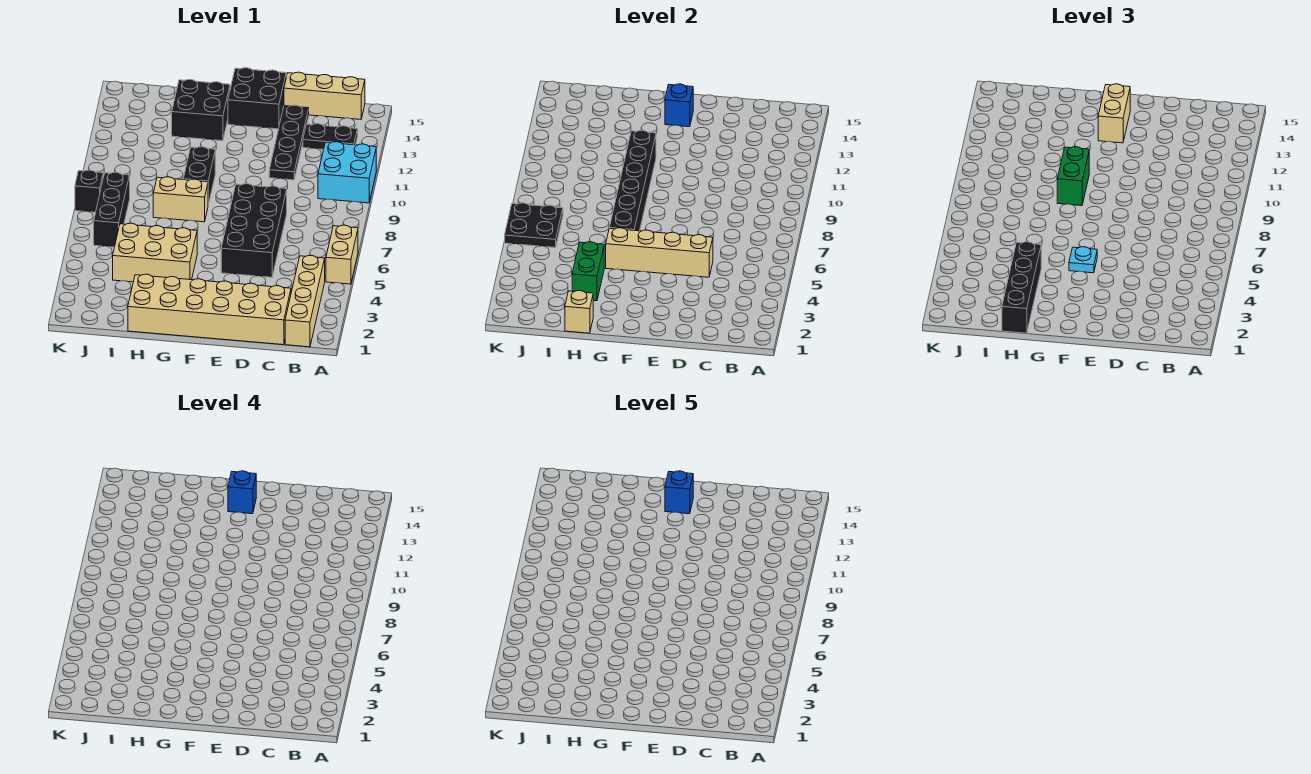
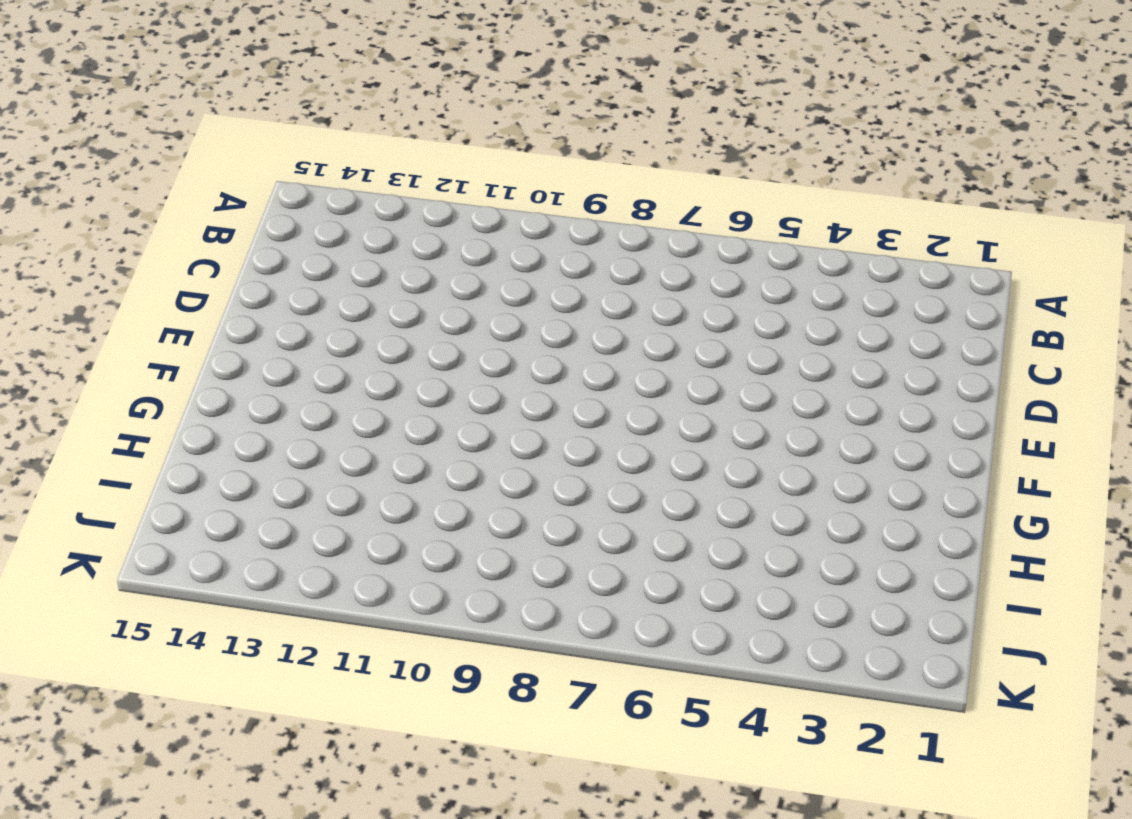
none -> tan 1x2 brick [326,225,358,284]
none -> cyan 2x2 brick [318,142,376,203]
none -> tan 1x4 brick [285,255,325,347]

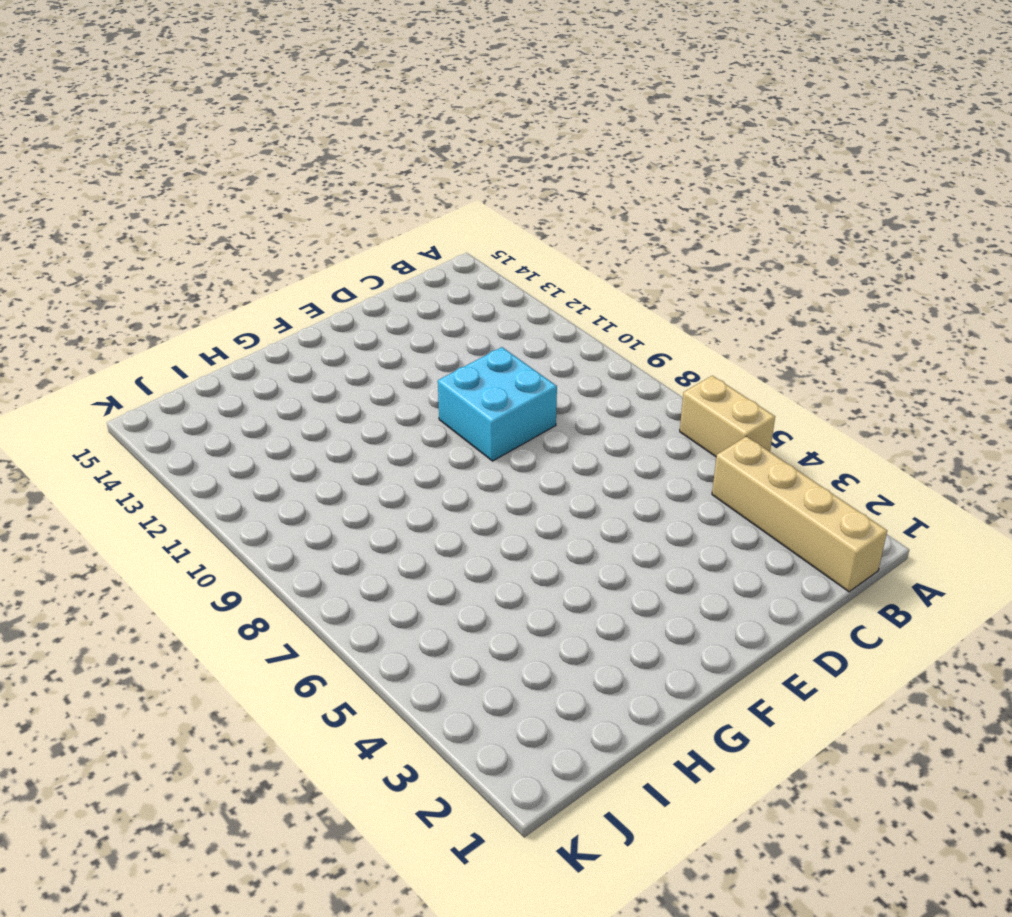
cyan 2x2 brick [438,347,557,461] -> cyan 2x2 brick moved to [318,142,376,203]
none -> black 1x2 plate [303,124,358,149]
none -> tan 1x3 brick [284,72,365,120]
none -> tan 2x6 brick [128,274,291,345]

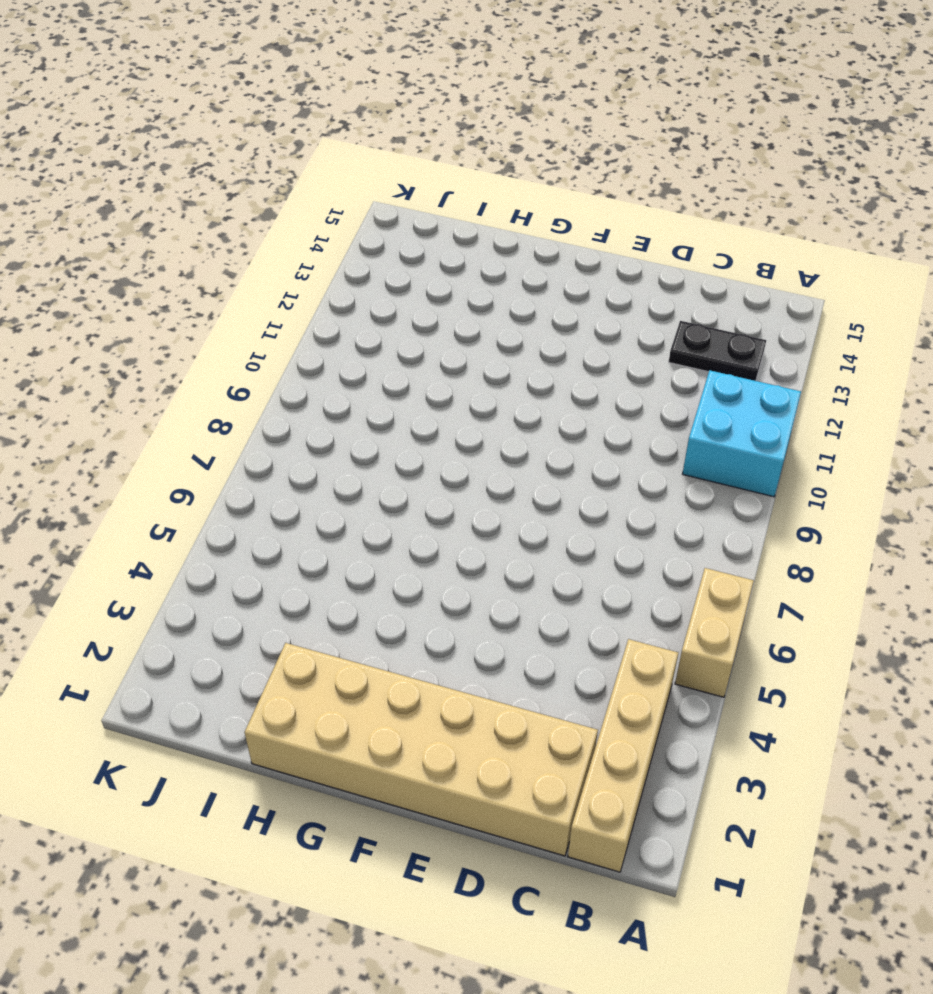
none -> tan 1x3 brick [284,72,365,120]
none -> black 2x4 brick [221,184,287,277]
none -> black 1x4 plate [269,105,309,180]

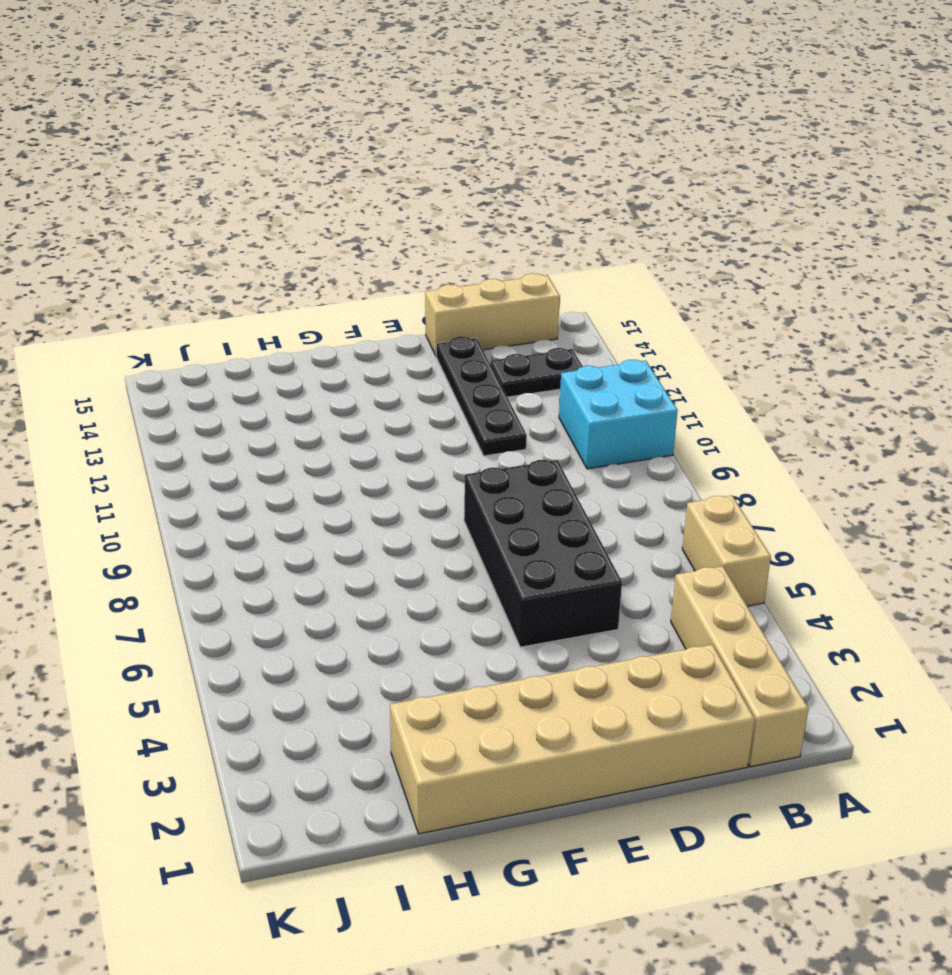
none -> black 2x2 brick [228,68,286,129]
none -> tan 2x3 brick [113,223,197,282]
none -> tan 1x2 brick [153,177,208,222]

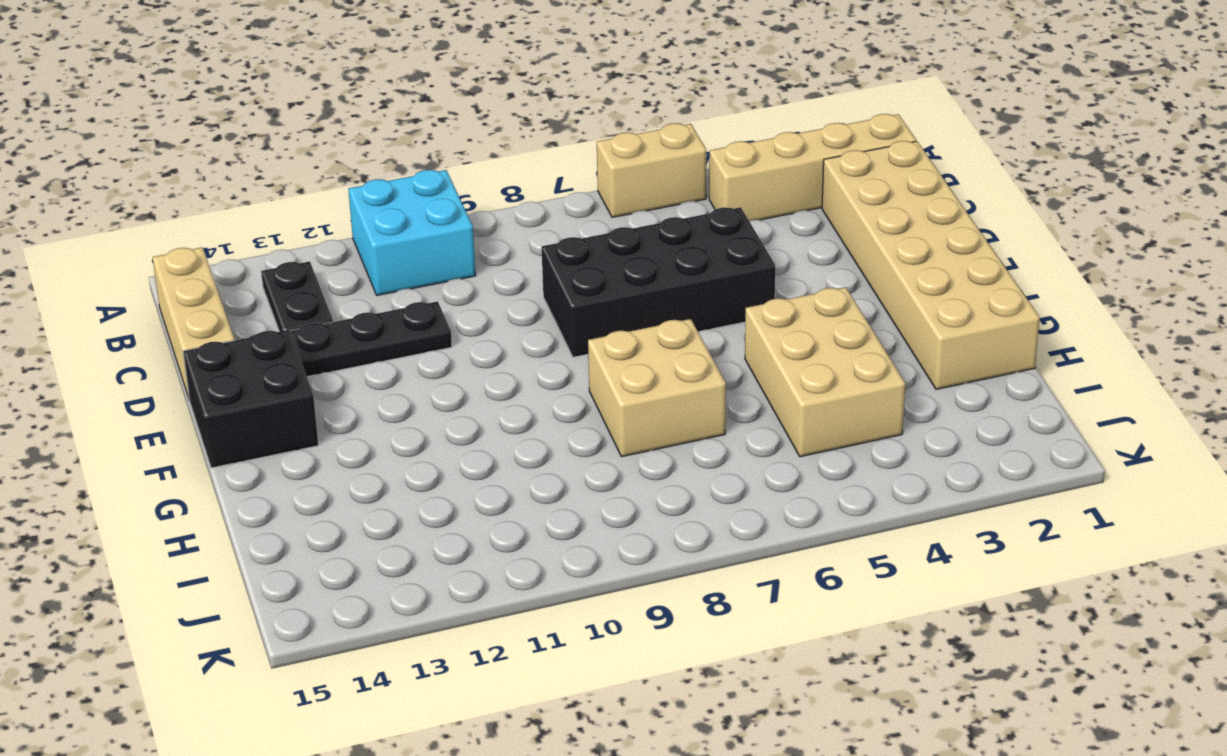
tan 2x2 brick [588,319,726,457] -> tan 1x2 brick [153,177,208,222]
none -> black 1x2 brick [183,147,215,205]
none -> black 2x2 brick [172,79,230,141]
none -> black 1x3 brick [94,172,130,247]

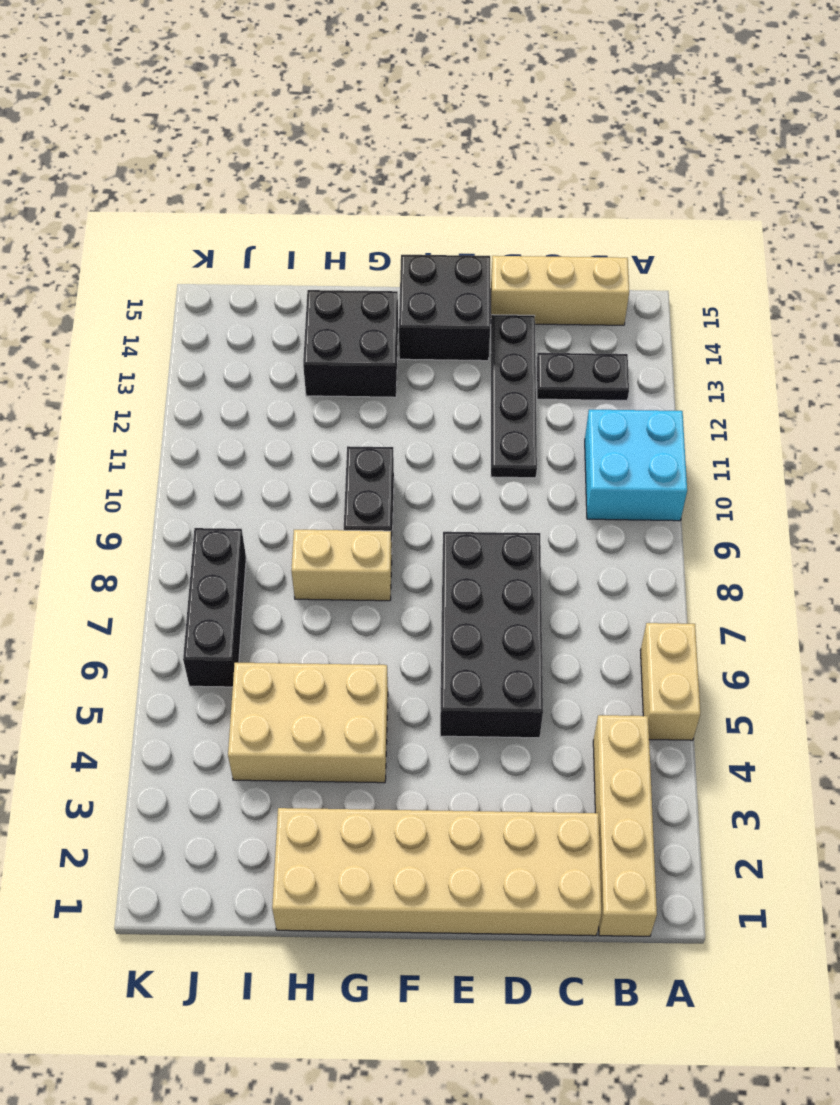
none -> black 1x1 brick [75,170,103,212]
none -> tan 1x4 brick [606,228,713,277]
none -> blue 1x1 brick [665,84,693,127]

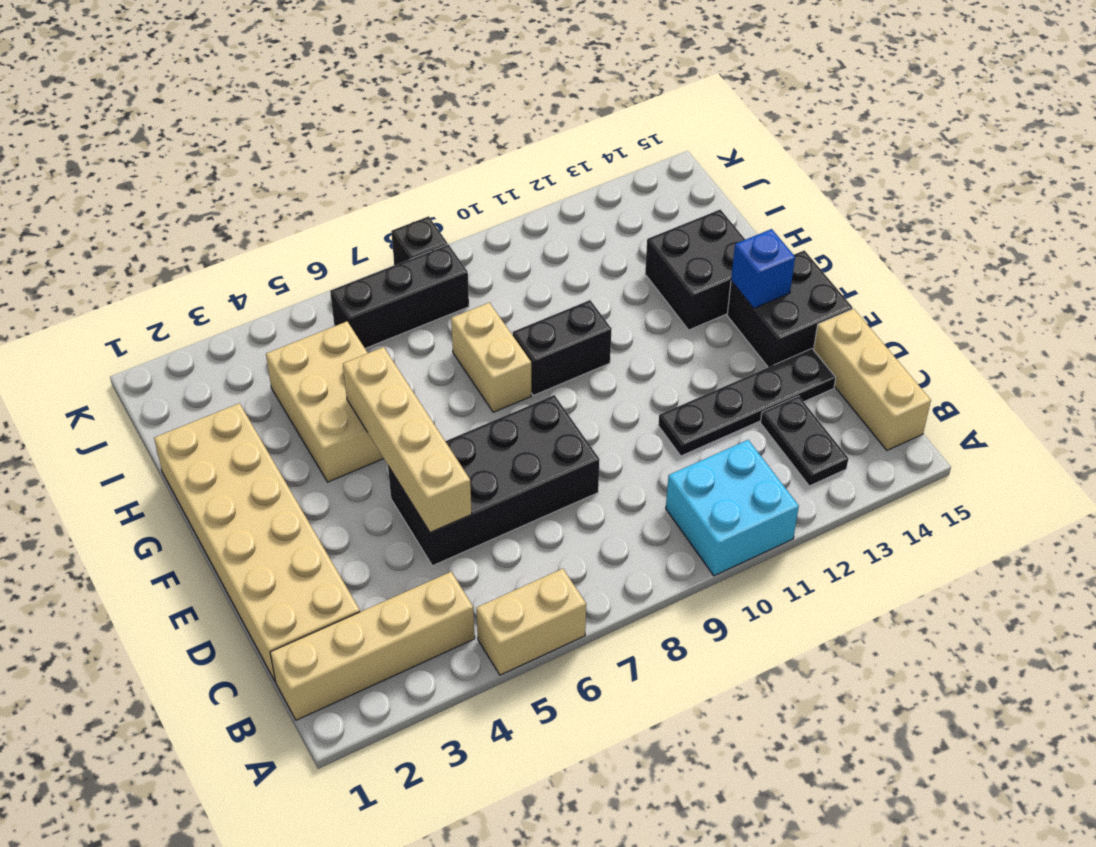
none -> black 1x6 brick [609,130,656,231]
none -> tan 1x1 brick [565,291,593,333]
none -> green 1x2 brick [572,242,604,301]

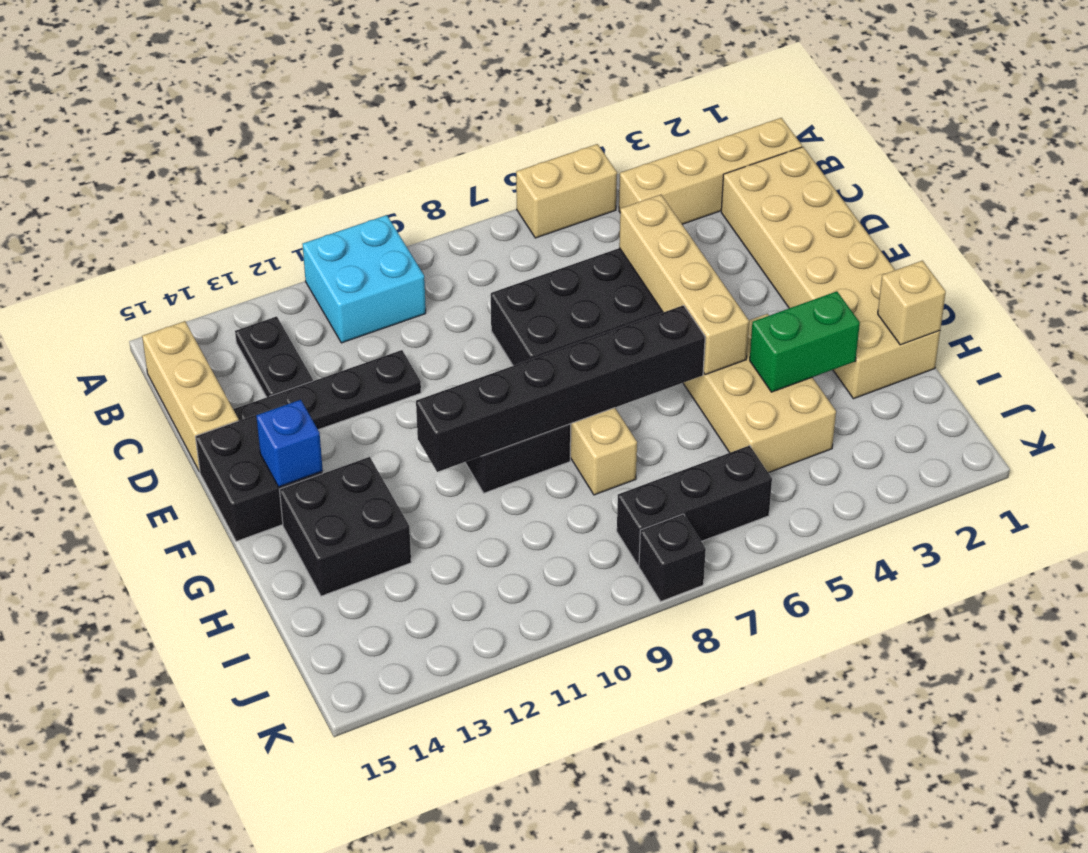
none -> black 2x2 plate [505,203,563,248]
none -> cyan 1x1 plate [1069,247,1097,273]
none -> tan 1x2 brick [1098,84,1130,143]

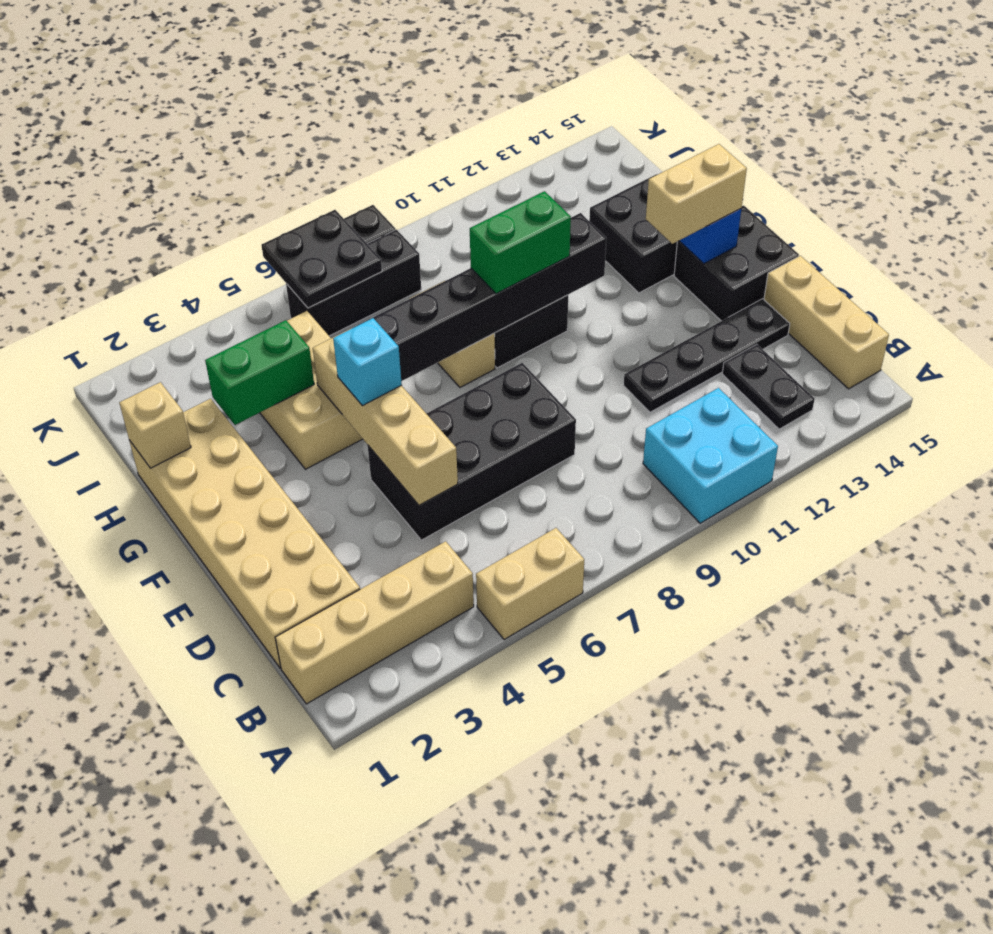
cyan 1x1 brick [333,318,402,406] -> cyan 1x1 plate [1069,247,1097,273]
none -> black 1x4 brick [1002,242,1041,333]
none -> blue 1x1 brick [228,471,256,514]
none -> blue 1x1 brick [665,471,693,514]

